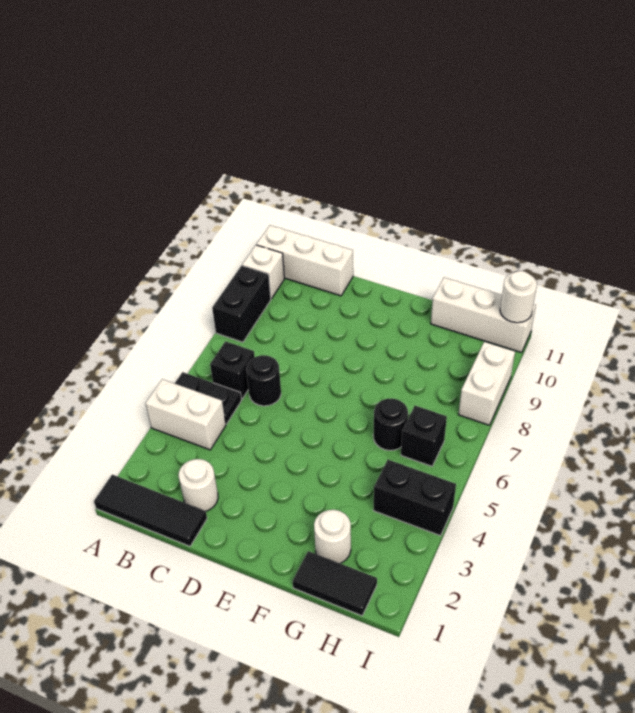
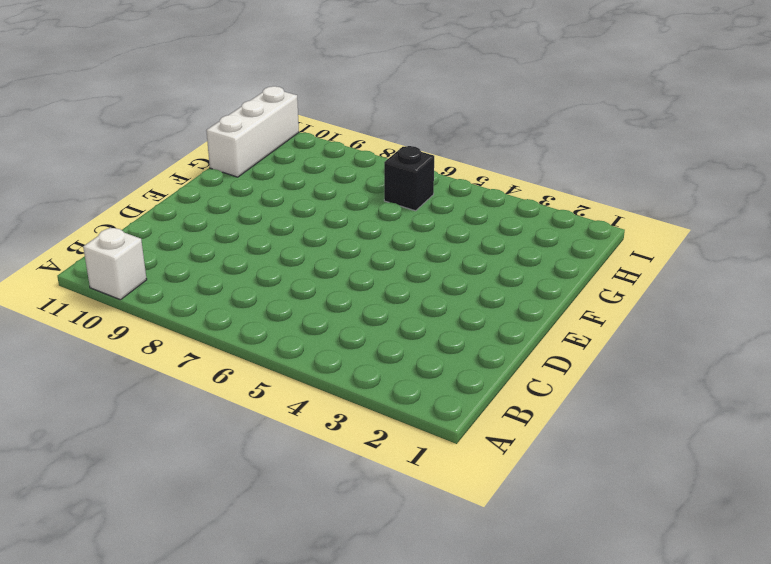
none -> black 1x3 tile [94,475,207,546]
none -> white 1x2 brick [145,379,226,450]
none -> black 1x2 plate [175,372,242,424]

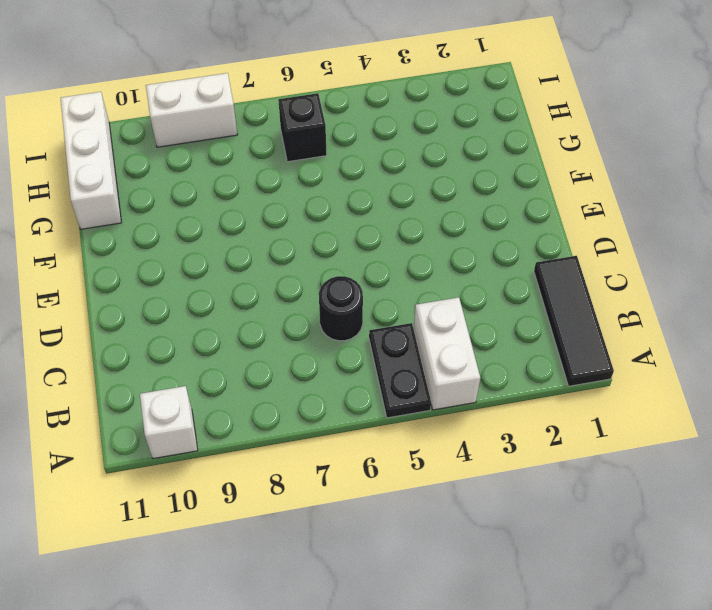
none -> black 1x2 brick [212,266,271,342]
none -> white 1x3 brick [257,225,353,296]
none -> black 1x1 brick [210,341,255,399]

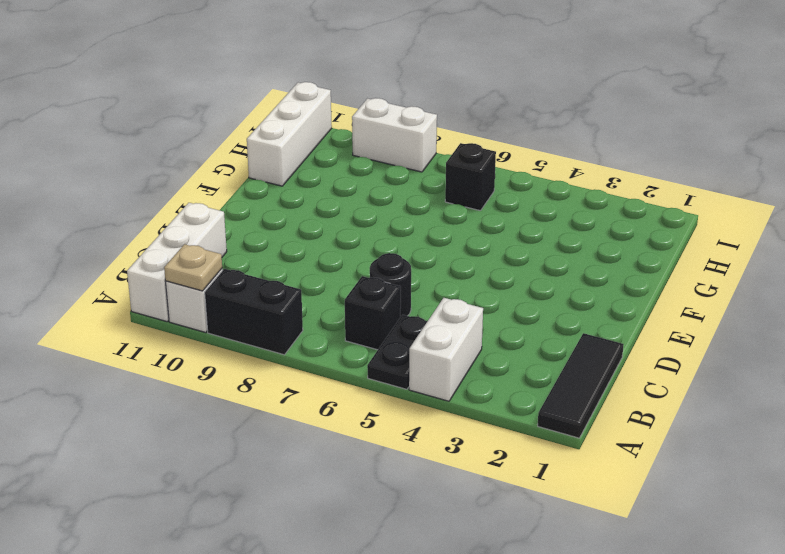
tan 1x1 plate [164,244,222,291] -> none
none -> white 1x1 round brick [179,459,218,511]
none -> black 1x2 tile [293,551,377,616]
none -> white 1x1 round brick [314,510,351,563]

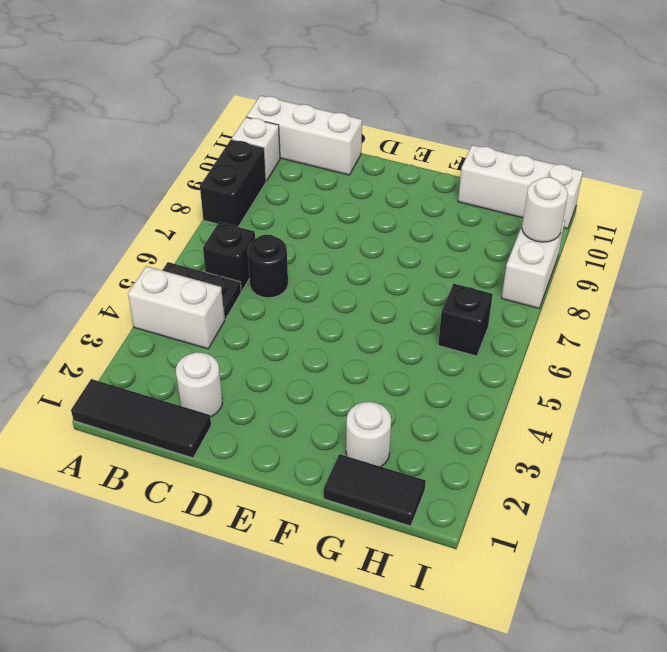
white 1x1 round brick [522,177,568,242] -> white 1x1 round brick moved to [500,271,537,323]
none -> black 1x1 round brick [373,398,408,450]
none -> black 1x2 brick [373,460,456,536]

